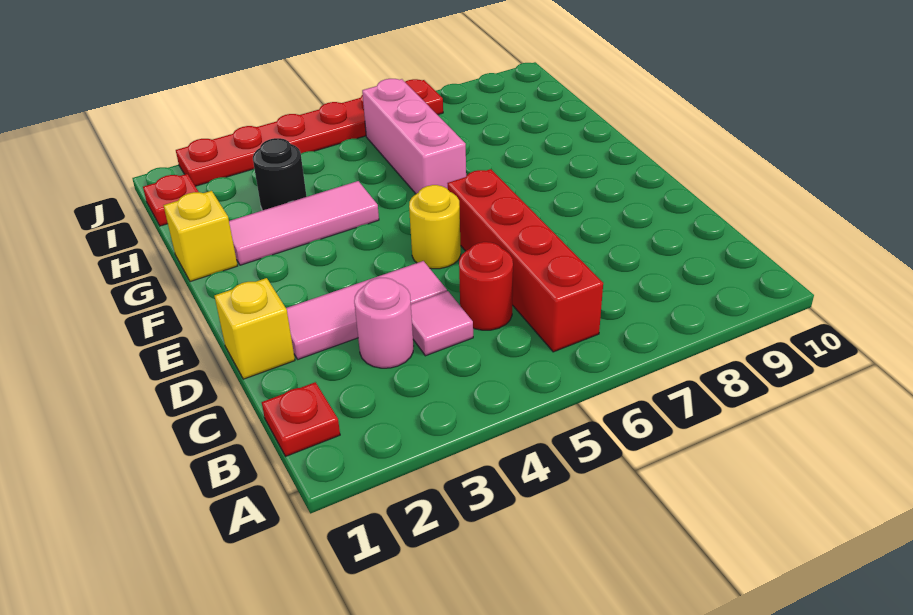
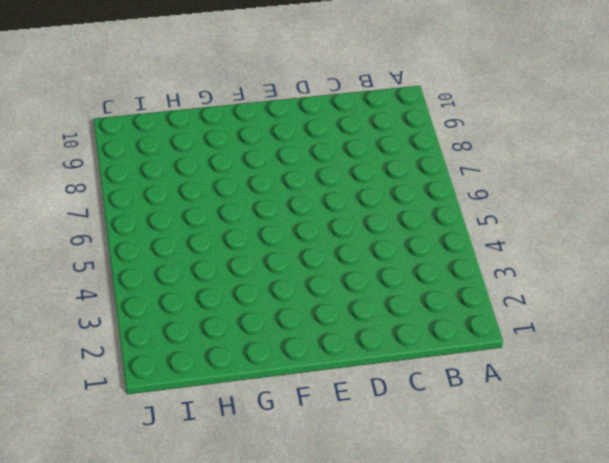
none -> red 1x1 plate [262,382,340,456]
none -> red 1x4 brick [447,169,603,352]
none -> pink 1x1 round brick [354,278,413,368]

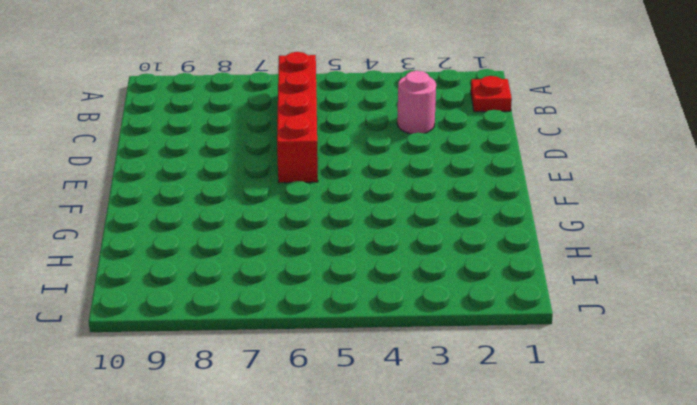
none -> pink 1x1 tile [411,291,473,356]
none -> red 1x1 round brick [459,242,513,330]
none -> yellow 1x1 brick [214,278,295,379]

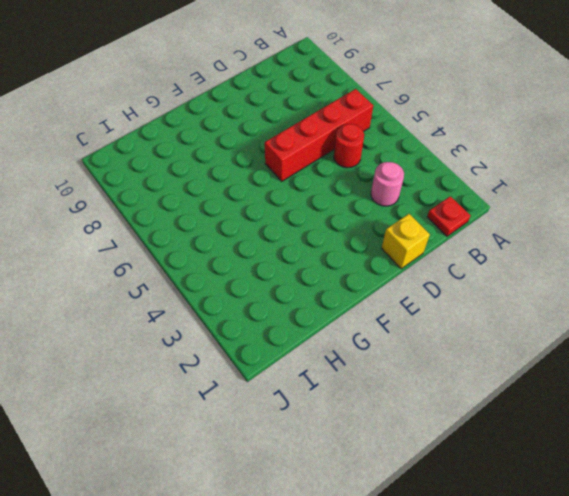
none -> pink 1x1 tile [411,291,473,356]
none -> pink 1x3 tile [286,261,447,359]
none -> yellow 1x1 round brick [409,185,461,269]

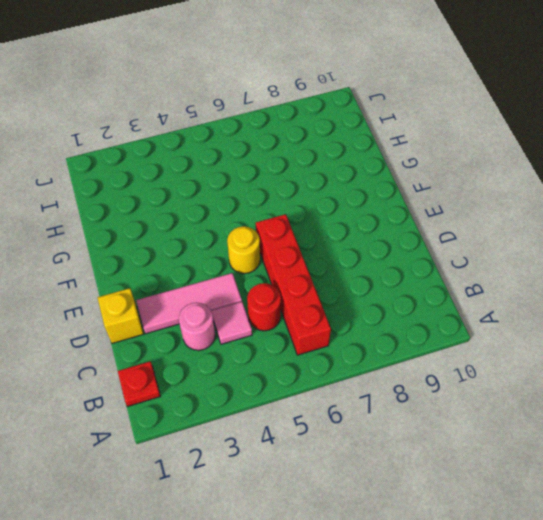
none -> yellow 1x1 brick [163,191,238,282]
none -> pink 1x3 tile [229,181,379,265]
none -> pink 1x3 brick [362,79,466,194]

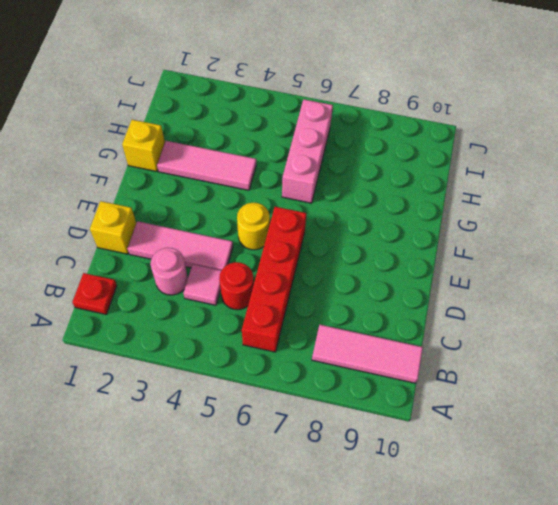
pink 1x3 tile [312,325,423,383] -> none
none -> black 1x1 round brick [253,138,307,211]
none -> red 1x1 plate [143,174,198,226]
none -> red 1x6 plate [176,79,443,186]

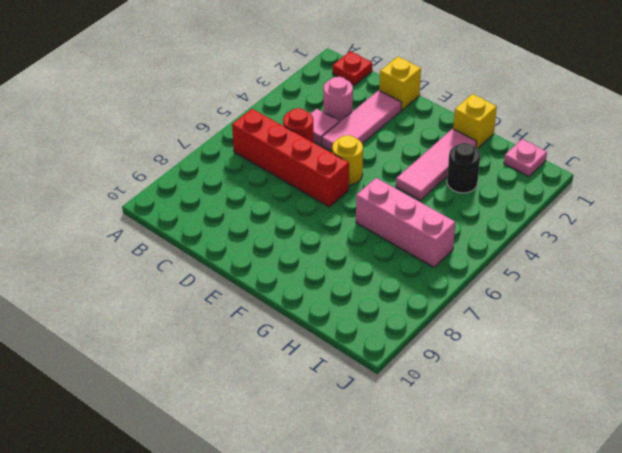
pink 1x1 plate [504,139,547,177] -> red 1x1 plate [143,174,198,226]
none -> red 1x6 plate [176,79,443,186]

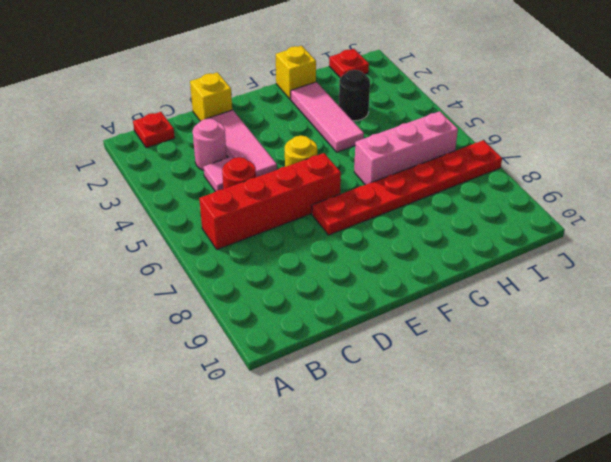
red 1x6 plate [312,140,502,235] -> red 1x6 plate turned to [176,79,443,186]

